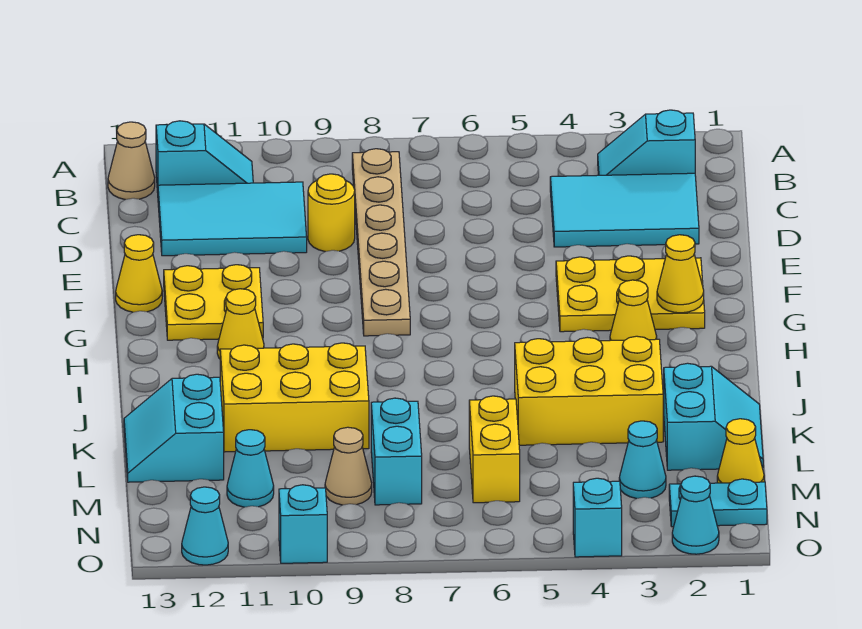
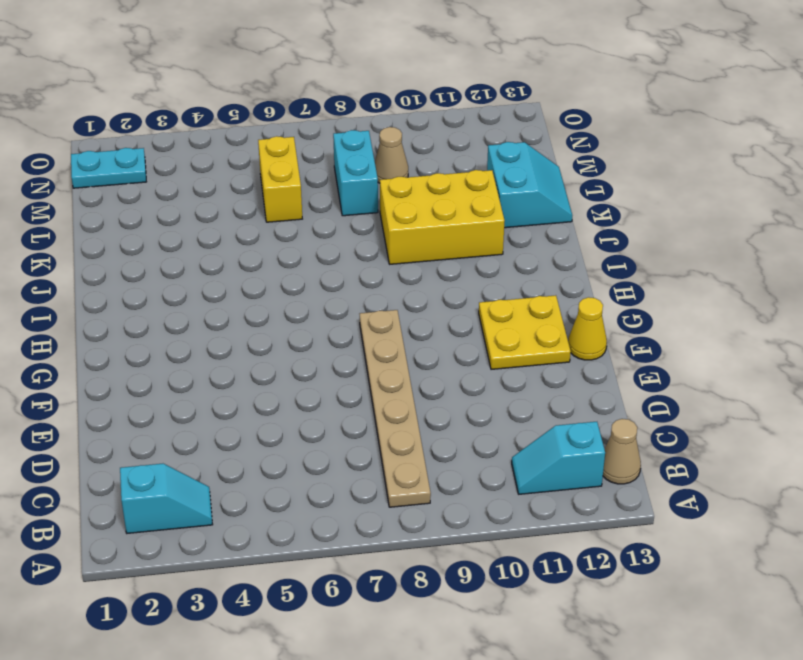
none -> cyan 2x3 tile [550,173,699,247]
none -> cyan 2x3 tile [158,182,307,256]
none -> yellow 1x1 round brick [308,174,355,252]

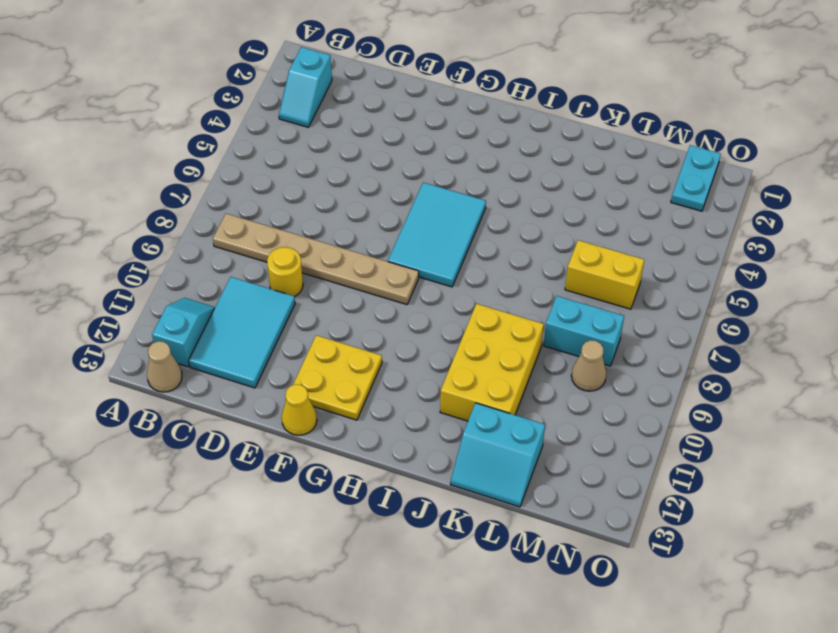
cyan 2x3 tile [388,182,486,287] -> cyan 2x3 tile moved to [550,173,699,247]
none -> yellow 2x3 plate [556,256,705,332]
none -> yellow 1x1 cone [610,280,657,340]
none -> yellow 1x1 cone [217,289,264,359]

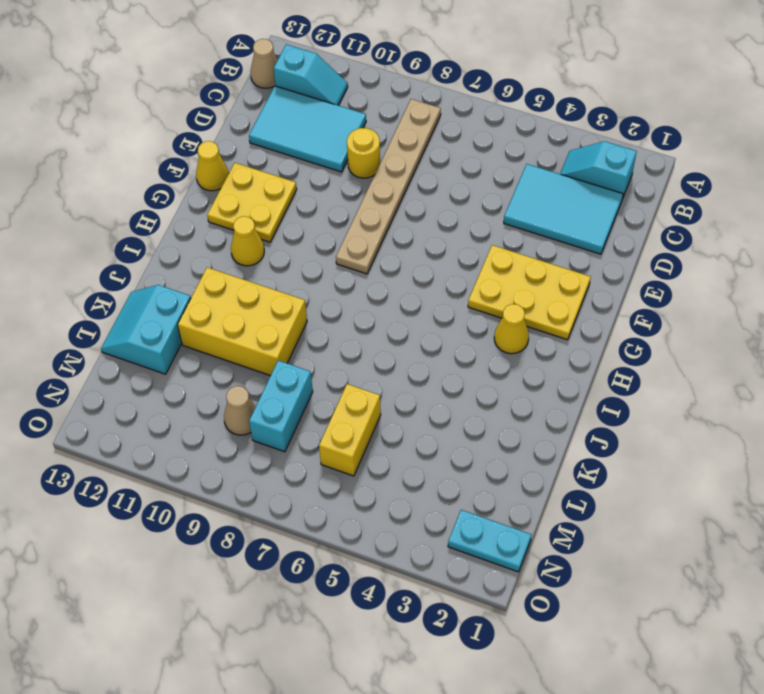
none -> yellow 2x3 brick [515,336,663,445]
none -> cyan 2x2 slope [664,363,763,470]
none -> yellow 1x1 cone [717,419,764,483]

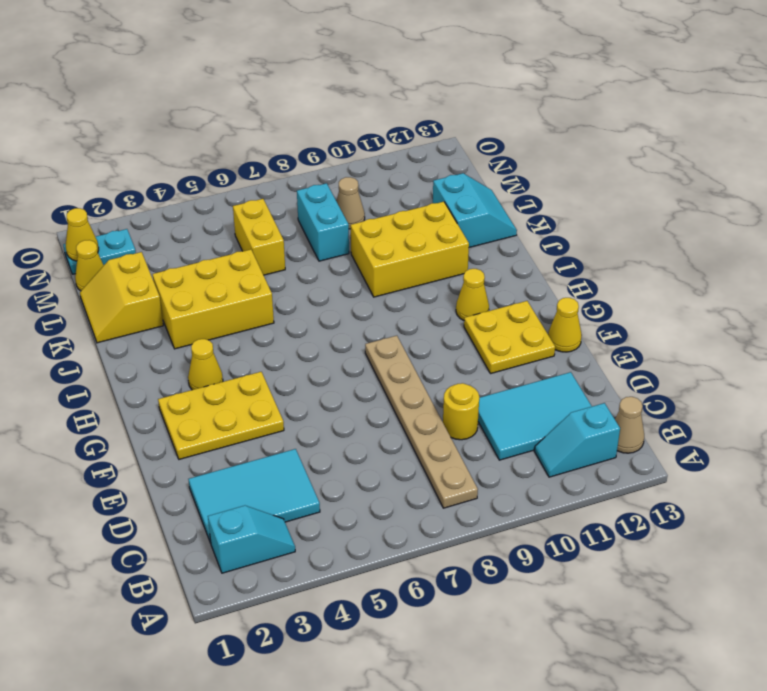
yellow 2x2 slope [80,252,163,343] -> cyan 2x2 slope [664,363,763,470]
yellow 1x1 cone [66,208,99,261] -> yellow 1x1 cone moved to [657,235,704,313]
none -> cyan 1x1 cone [619,421,666,499]
none -> cyan 1x1 cone [227,430,274,507]
none -> cyan 1x1 cone [672,476,719,554]

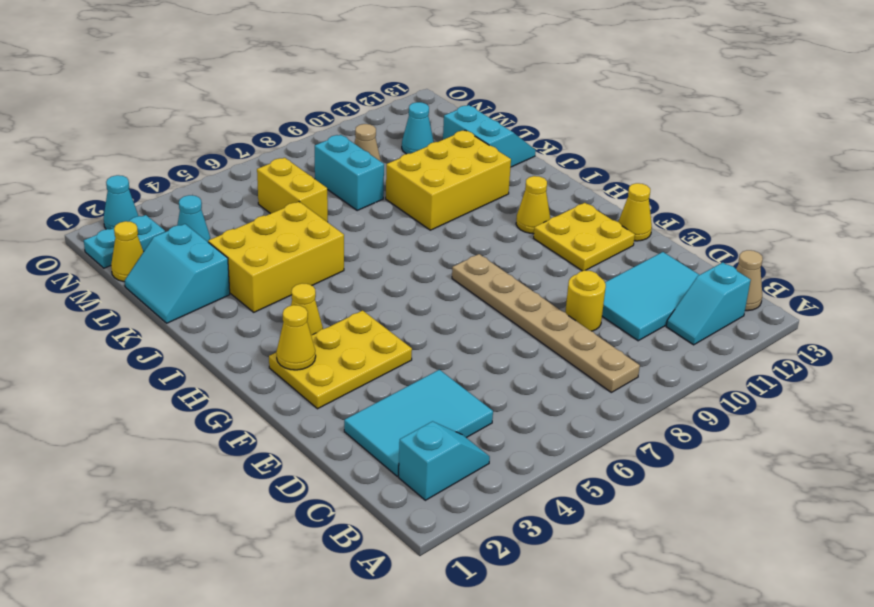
none -> cyan 1x1 brick [573,478,622,557]
none -> cyan 1x1 brick [279,485,327,563]
none -> cyan 1x1 cone [182,487,228,565]

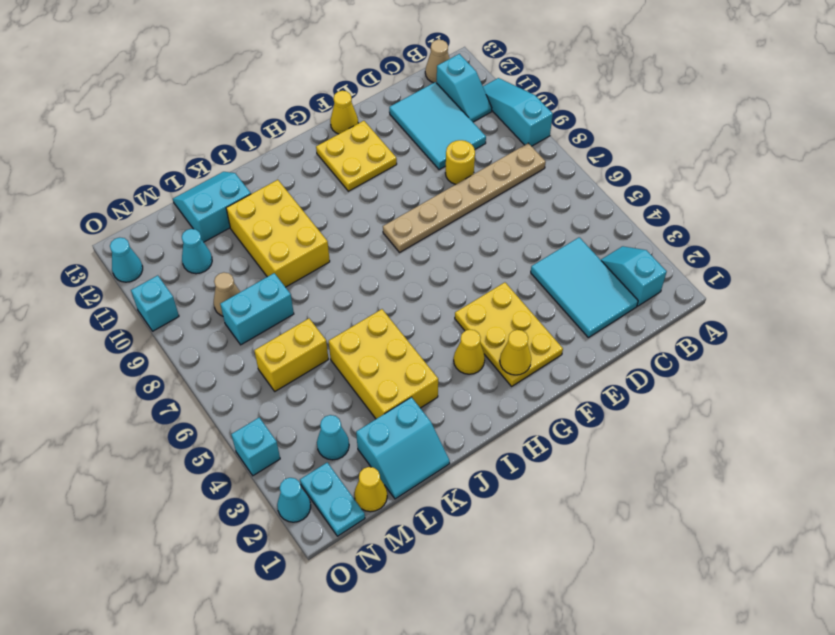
cyan 1x3 slope [483,78,553,146] -> none
none -> yellow 1x1 cone [217,289,264,359]

